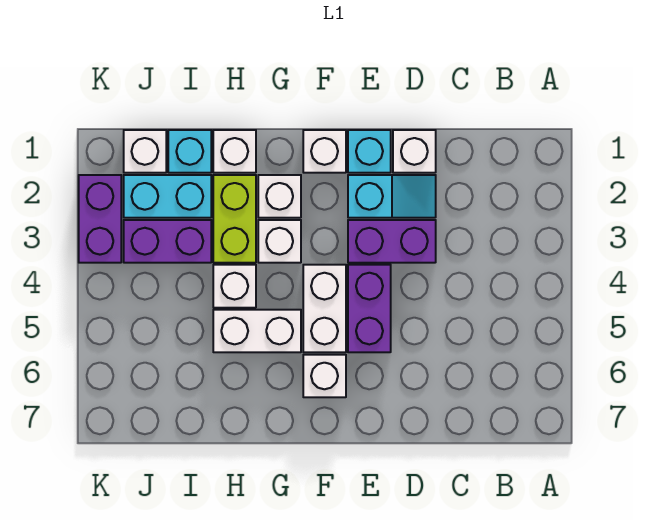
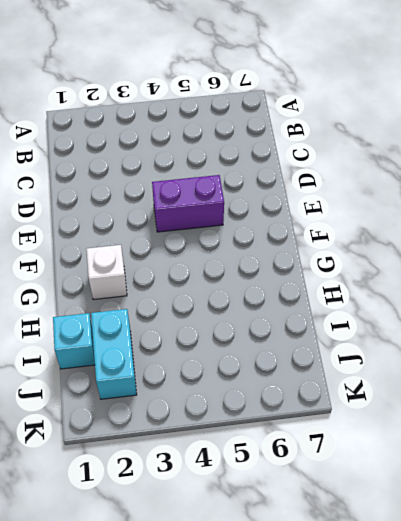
none -> white 1x1 brick [393,130,436,173]
none -> cyan 1x2 slope [348,175,436,218]
none -> purple 1x2 brick [348,220,436,263]

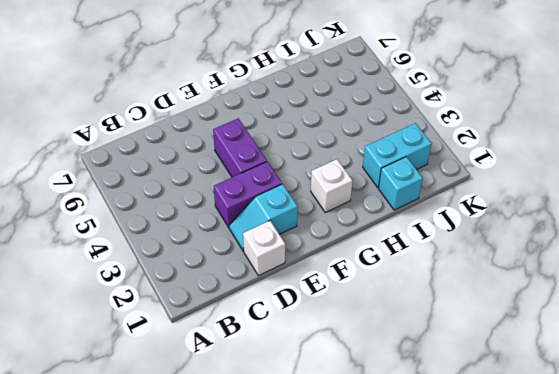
none -> cyan 1x1 brick [348,130,391,173]
none -> white 1x1 brick [303,130,346,173]
none -> white 1x2 brick [303,265,346,352]

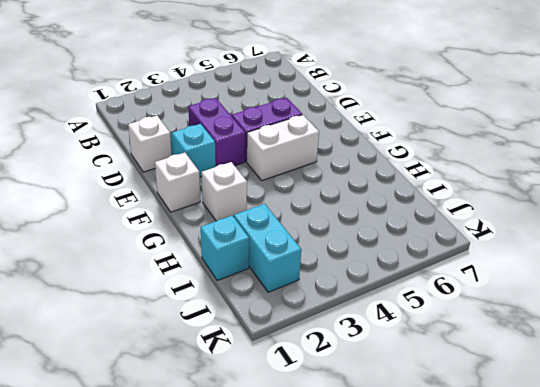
none -> cyan 1x1 brick [348,130,391,173]
none -> white 1x1 brick [303,355,346,397]
none -> white 1x1 brick [258,220,301,263]

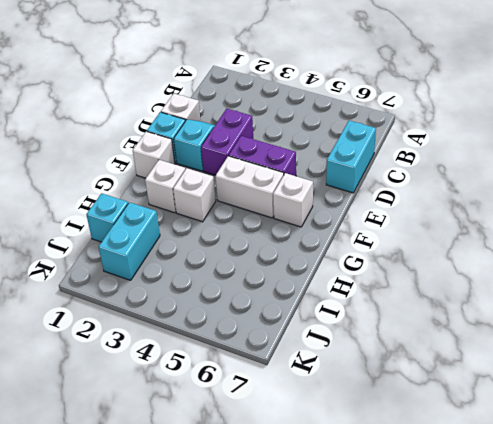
cyan 1x2 brick [326,121,376,193] -> none
none -> white 1x2 brick [213,310,301,352]
none -> white 1x1 brick [213,130,256,173]
none -> lime 1x2 brick [213,175,256,263]

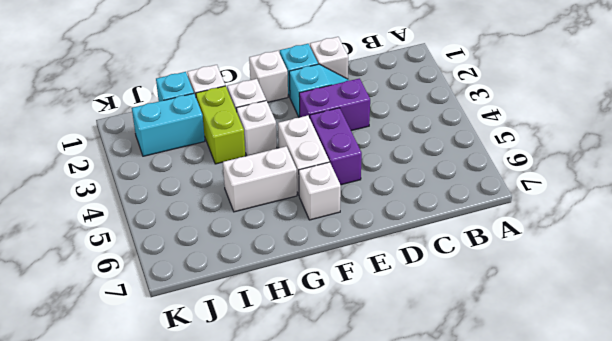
none -> white 1x1 brick [213,265,256,308]
none -> purple 1x2 brick [124,220,211,263]
none -> white 1x1 brick [124,130,166,173]

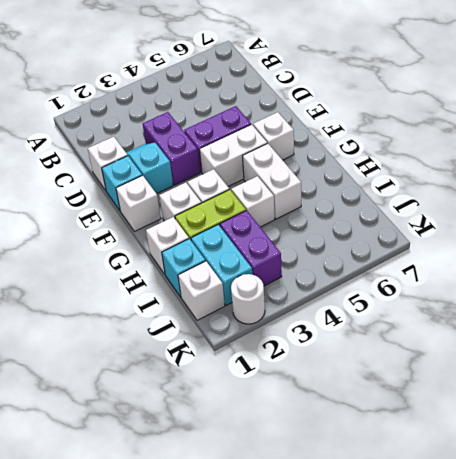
white 1x1 round brick [231,274,265,324] -> purple 1x2 brick [79,175,121,263]

